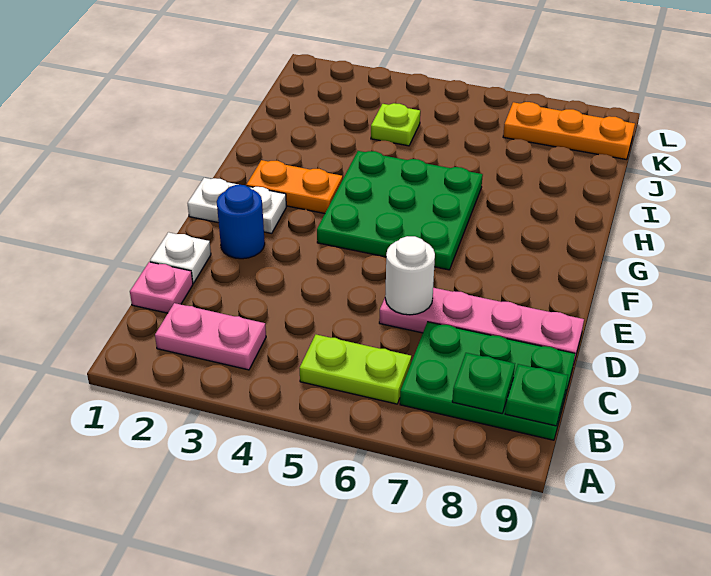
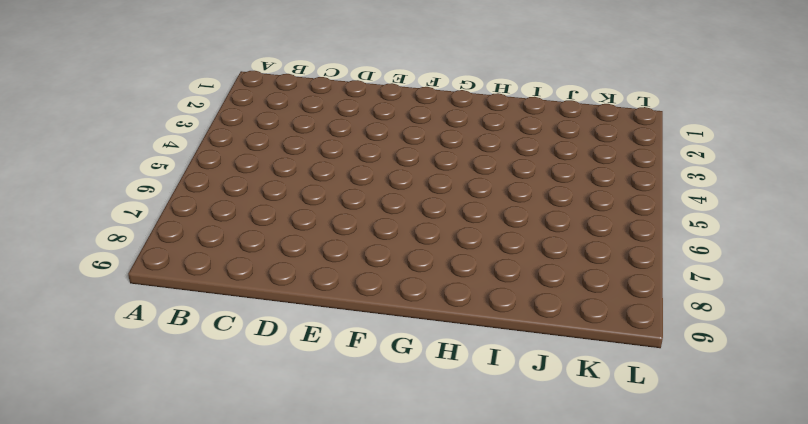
none -> pink 1x2 plate [155,303,266,370]
none -> lime 1x2 plate [300,335,411,404]
none -> green 2x3 plate [400,322,575,440]

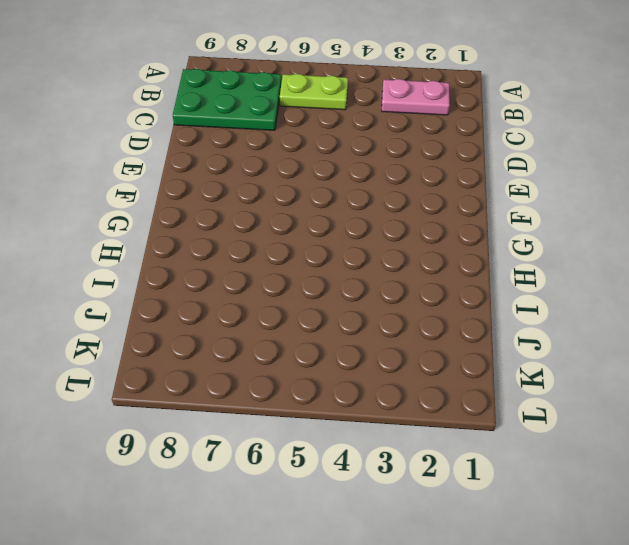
none -> pink 1x1 plate [130,262,193,313]
none -> white 1x1 plate [150,232,211,283]
none -> pink 1x4 plate [379,288,584,365]

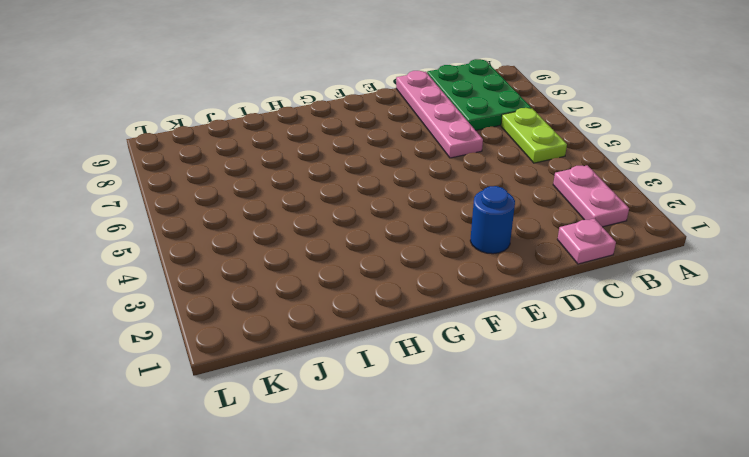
none -> white 1x1 plate [150,232,211,283]
none -> white 1x2 plate [188,178,286,233]
none -> green 3x3 plate [317,151,483,270]

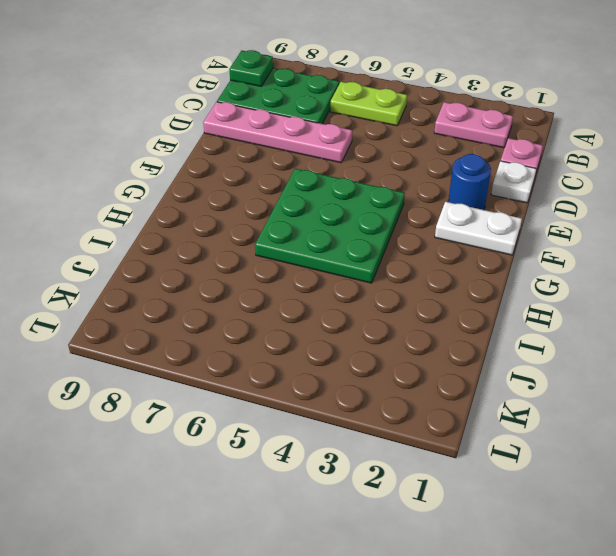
none -> orange 1x2 plate [246,160,343,214]
none -> lime 1x1 plate [371,103,420,146]
none -> orange 1x3 plate [503,102,635,160]

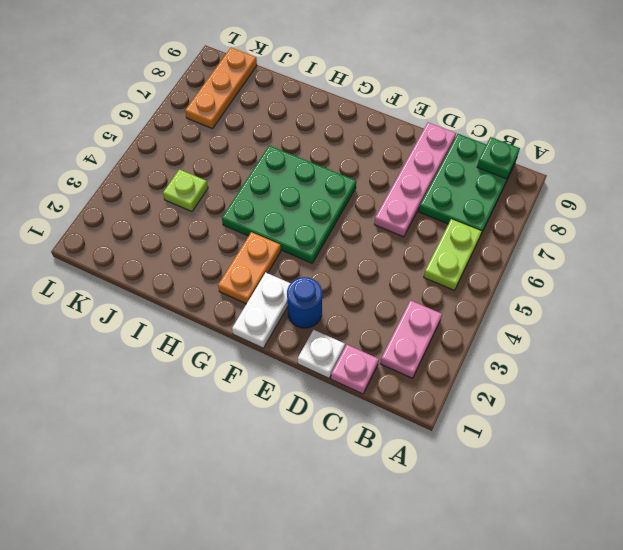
none -> green 1x1 plate [452,353,515,413]
none -> white 1x1 round brick [385,236,435,315]

